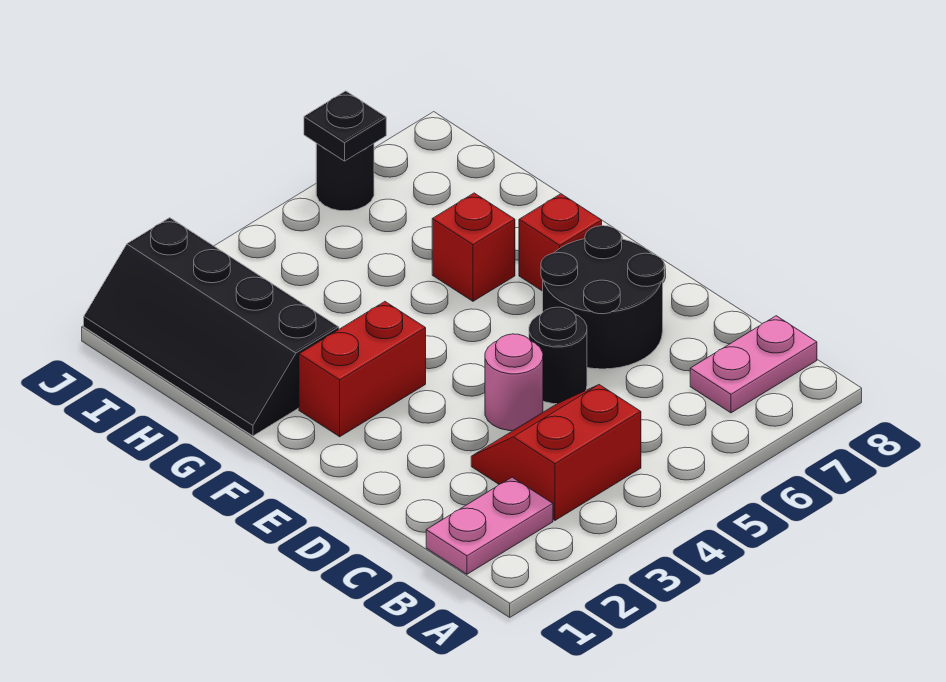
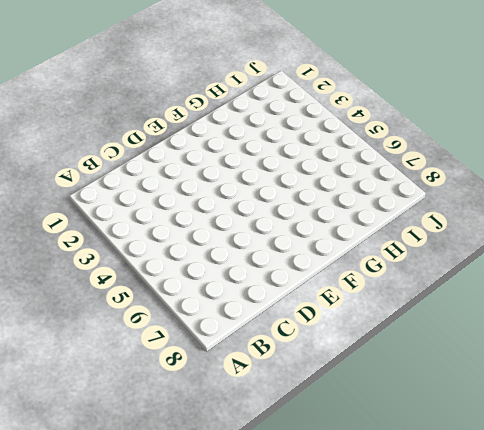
none -> pink 1x2 plate [426,477,553,574]
none -> red 2x2 slope [471,385,641,520]
none -> pink 1x2 plate [690,316,817,413]

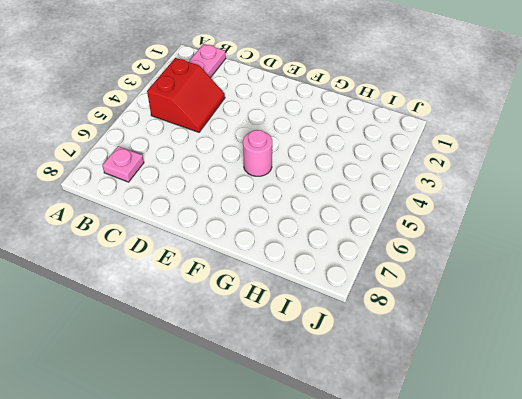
pink 1x1 plate [102,146,144,182] -> pink 1x2 plate [690,316,817,413]
pink 1x1 round brick [243,130,272,176] -> pink 1x1 round brick moved to [485,334,543,431]
none -> black 1x1 round brick [529,307,587,404]
none -> black 2x2 round brick [541,226,664,369]
none -> red 1x2 brick [299,302,426,437]

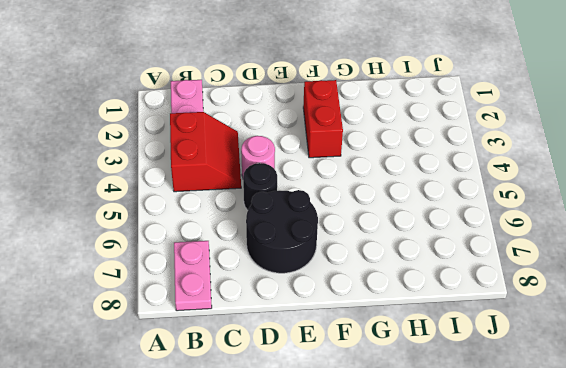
none -> red 1x1 brick [519,194,602,291]
none -> black 2x4 slope [84,218,339,436]
none -> red 1x1 brick [432,193,515,301]

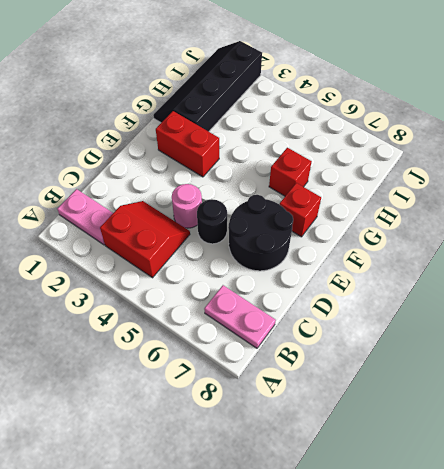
none -> black 1x1 round brick [316,143,374,211]
none -> black 1x1 plate [304,91,386,161]

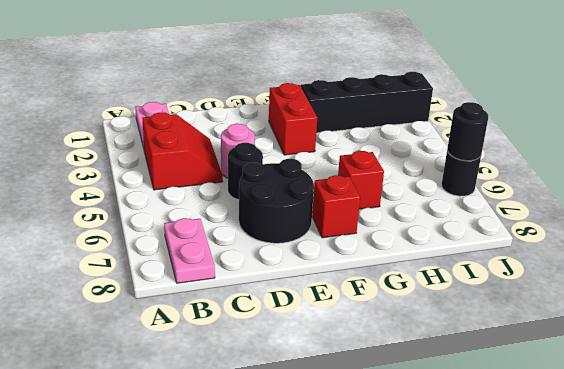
black 1x1 round brick [447,102,488,161] -> black 1x1 plate [304,91,386,161]

